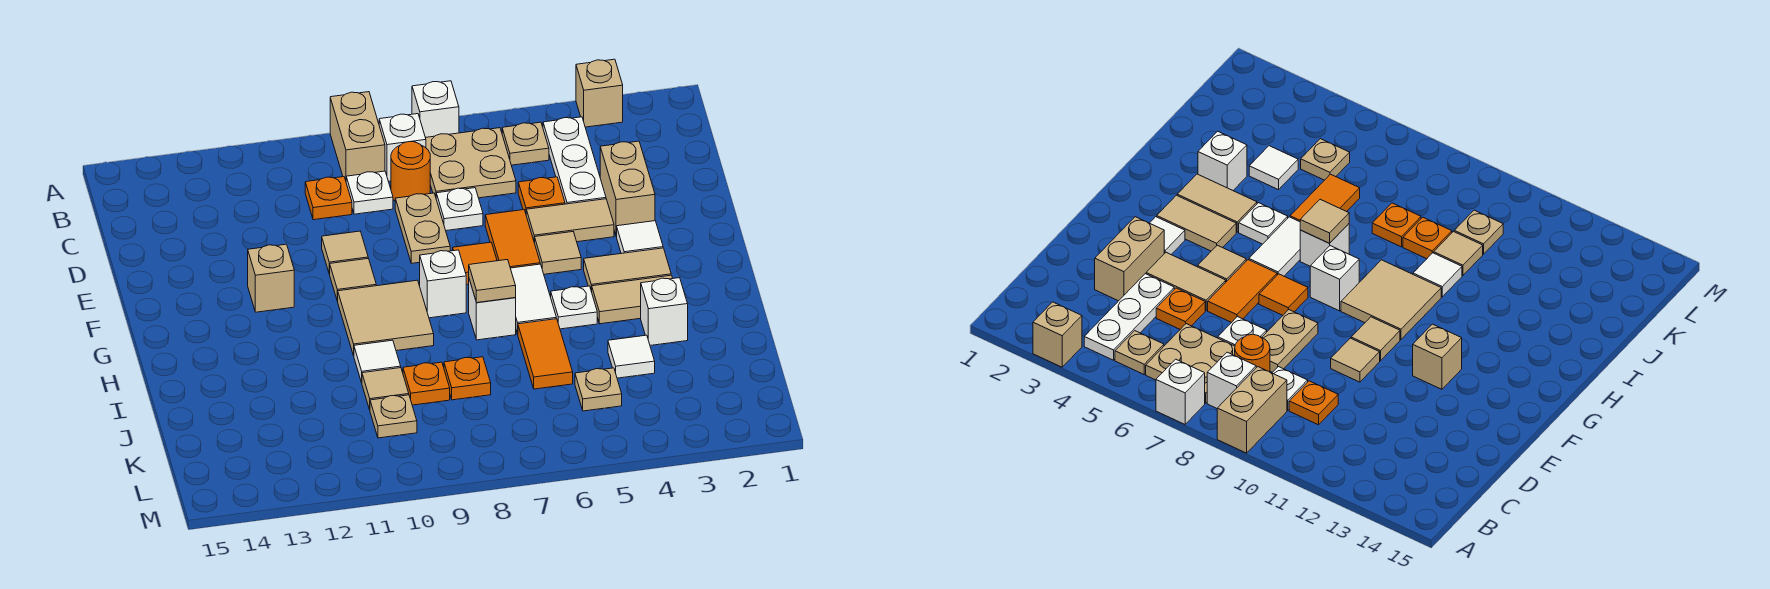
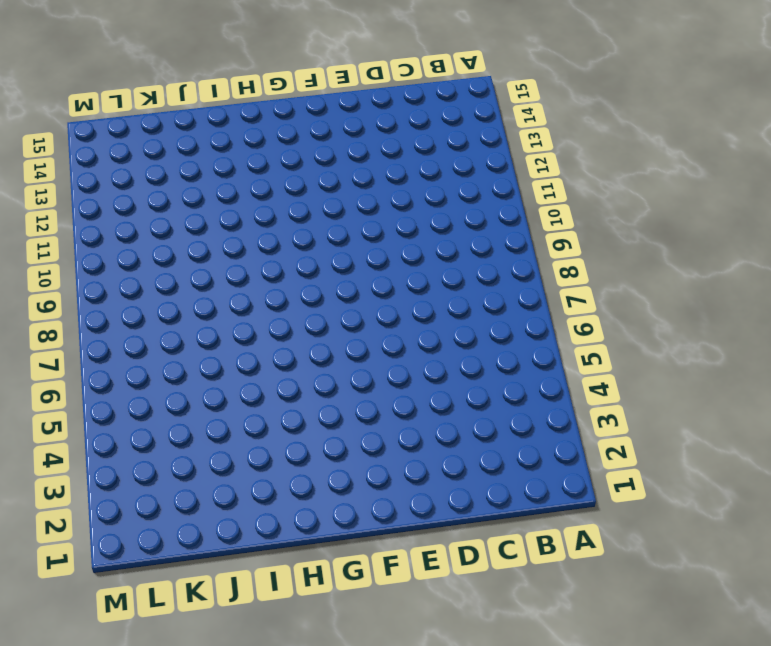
none -> tan 1x1 brick [576,59,623,127]
none -> white 1x1 brick [412,81,459,137]
none -> tan 1x2 brick [330,92,385,180]
none -> white 1x3 plate [543,117,606,204]

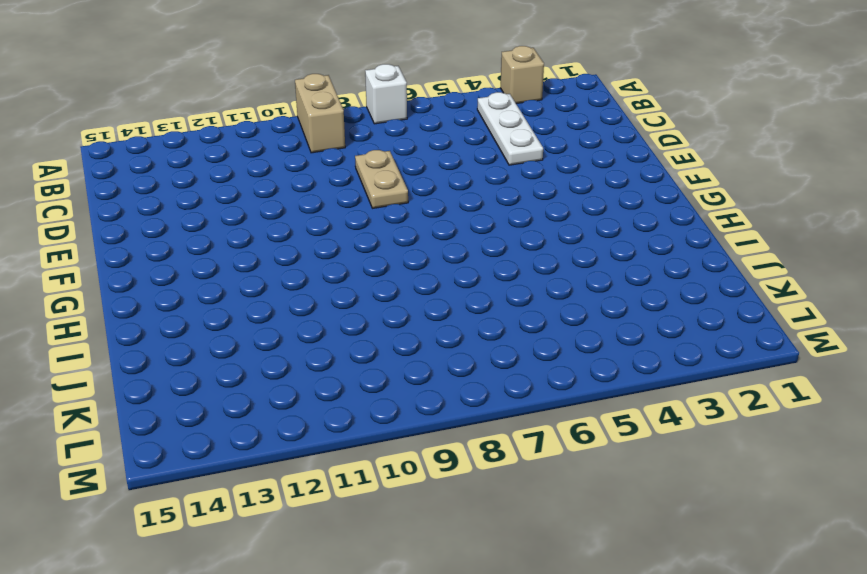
none -> tan 1x1 plate [502,122,549,165]
none -> tan 2x2 plate [425,128,516,198]
none -> white 1x1 brick [379,114,426,181]
none -> orange 1x1 round brick [391,142,430,201]

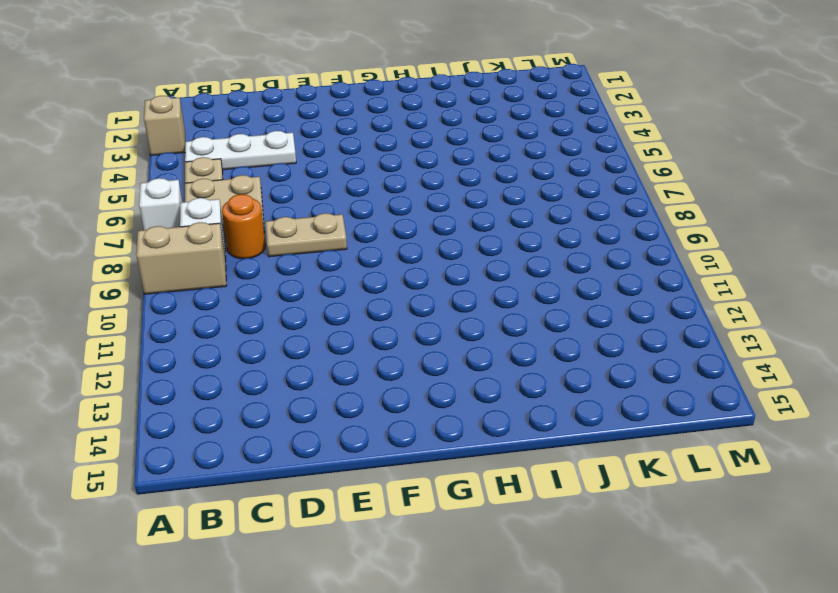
none -> white 1x1 plate [346,171,393,214]
none -> orange 1x1 plate [305,177,352,220]
none -> tan 1x2 brick [600,141,655,237]
none -> orange 1x1 plate [518,177,565,213]

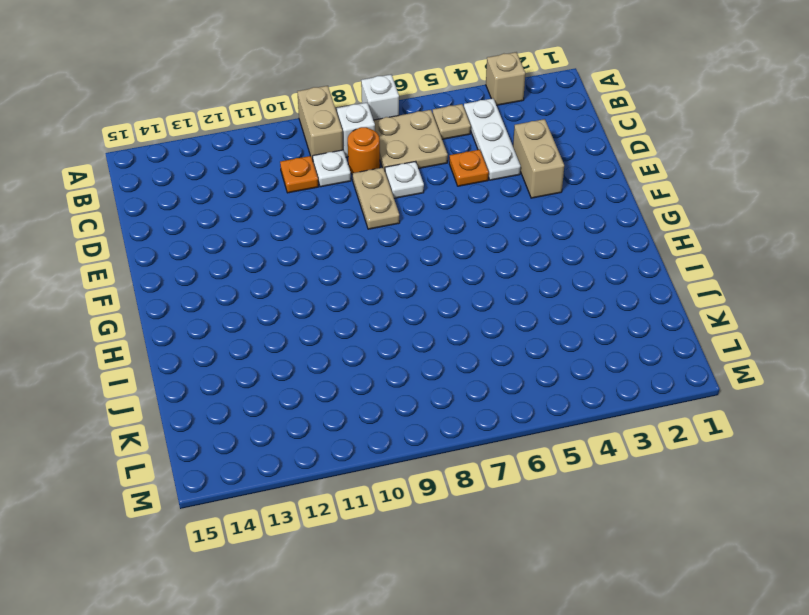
none -> tan 1x2 tile [526,199,614,243]
none -> orange 1x2 tile [485,210,540,268]
none -> tan 1x1 tile [322,231,368,274]
none -> white 1x1 tile [617,221,663,254]

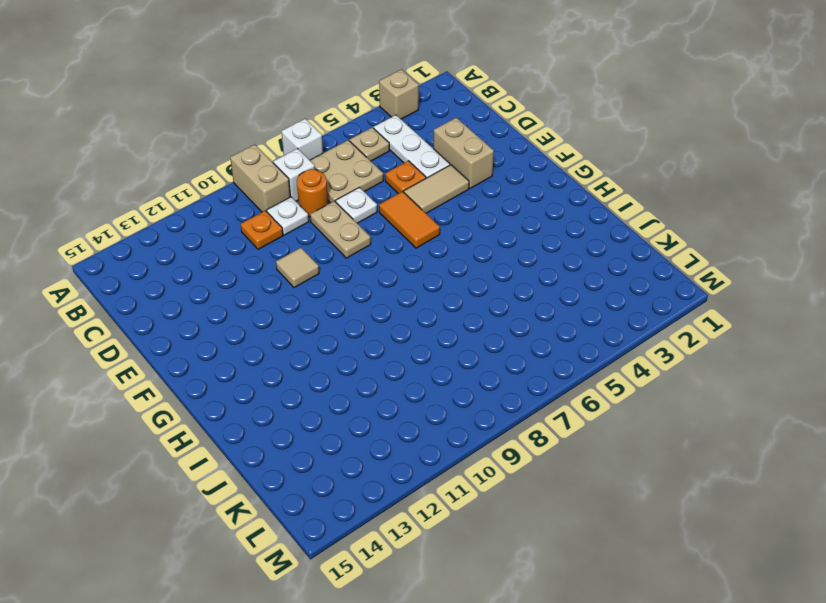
none -> white 1x1 tile [617,221,663,254]
none -> tan 1x1 tile [535,232,581,274]
none -> orange 1x1 tile [453,242,497,285]
none -> tan 1x1 tile [330,258,376,301]

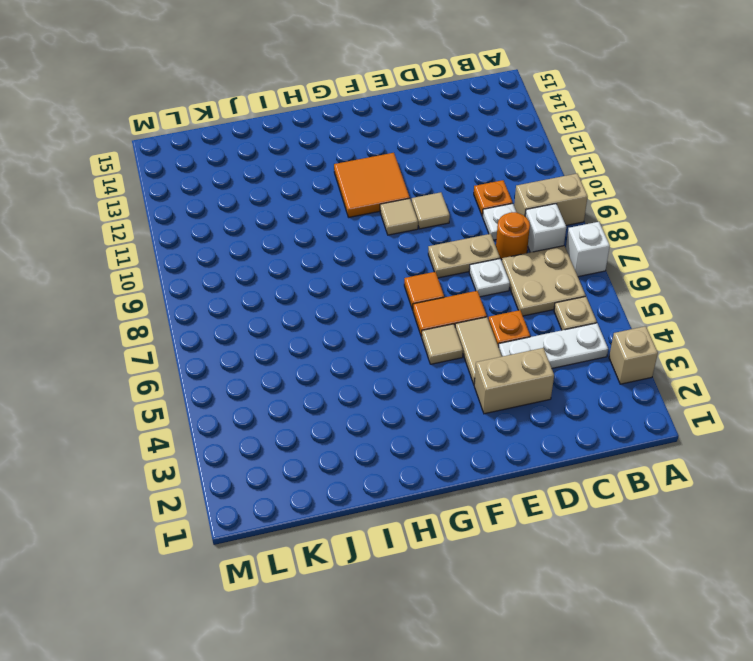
orange 2x2 tile [334,153,410,217] -> tan 1x1 brick [248,244,294,312]
none -> white 1x1 tile [617,221,663,254]
none -> tan 1x2 tile [584,248,671,292]
none -> white 1x2 tile [510,264,556,334]
none -> white 1x1 brick [420,250,466,318]

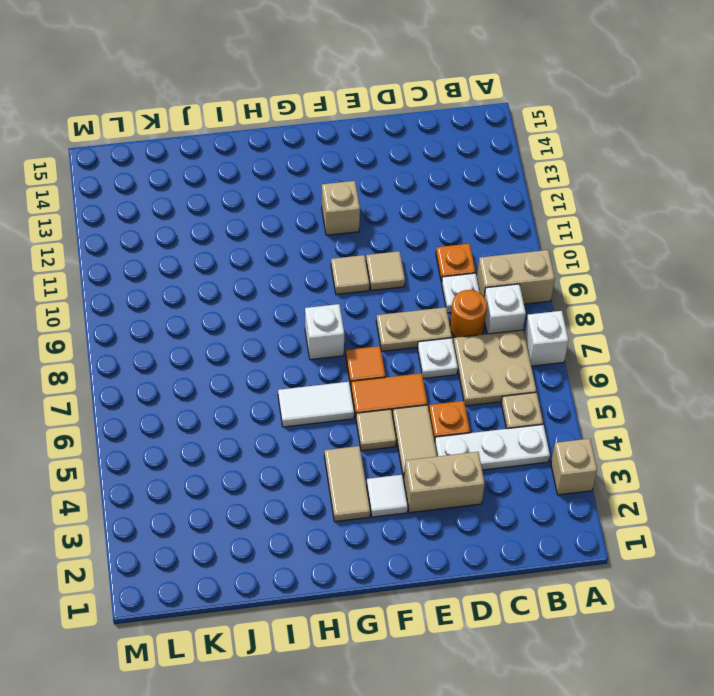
none -> tan 2x2 tile [338,280,434,356]
none -> tan 1x2 tile [592,275,673,324]
none -> white 1x1 plate [551,286,597,329]
none -> white 1x1 brick [469,279,516,340]

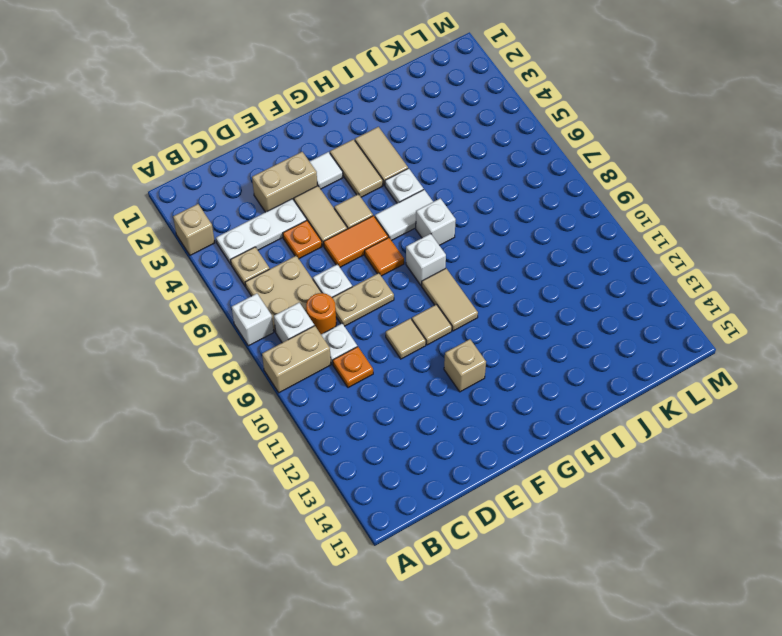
tan 1x2 tile [422,268,478,331] -> tan 2x2 tile [338,280,434,356]
none -> white 1x1 brick [641,278,688,345]
none -> orange 1x2 tile [518,319,573,389]
none -> white 1x1 tile [354,340,401,383]
none -> white 1x1 tile [608,335,655,378]

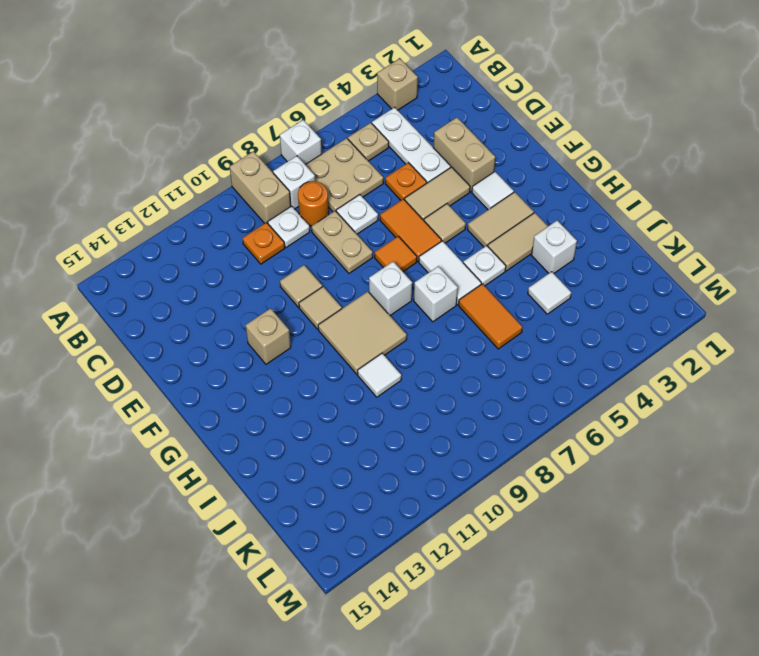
none -> orange 1x1 plate [444,357,491,400]
none -> orange 1x1 plate [403,362,450,405]
none -> tan 1x1 tile [362,368,409,410]
none -> tan 1x1 plate [575,368,622,411]

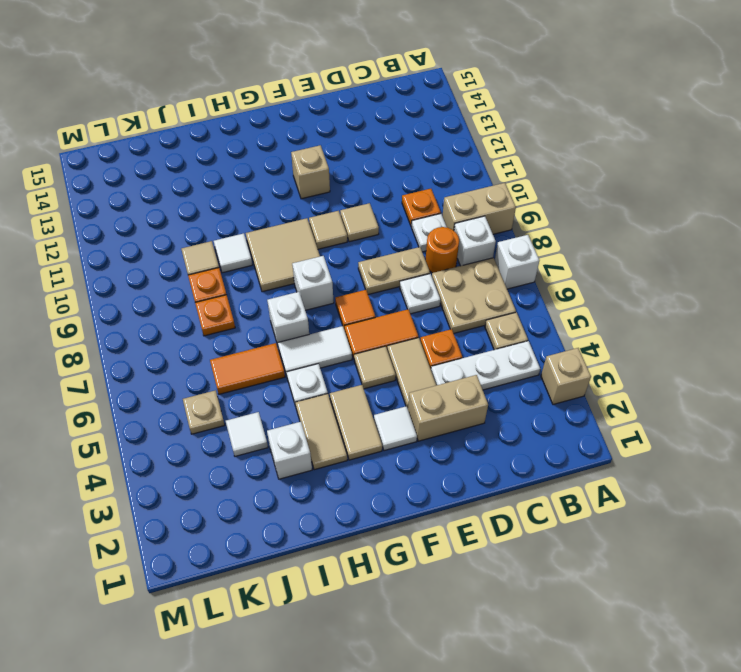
none -> tan 1x1 plate [370,395,417,438]
none -> tan 1x1 tile [469,260,516,303]

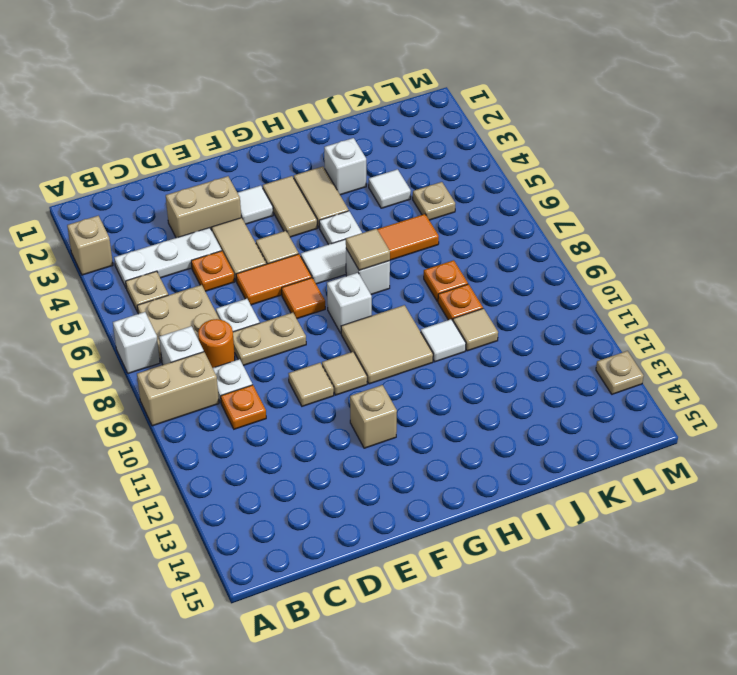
tan 1x1 plate [596,351,644,394] -> tan 1x1 plate moved to [370,395,417,438]

